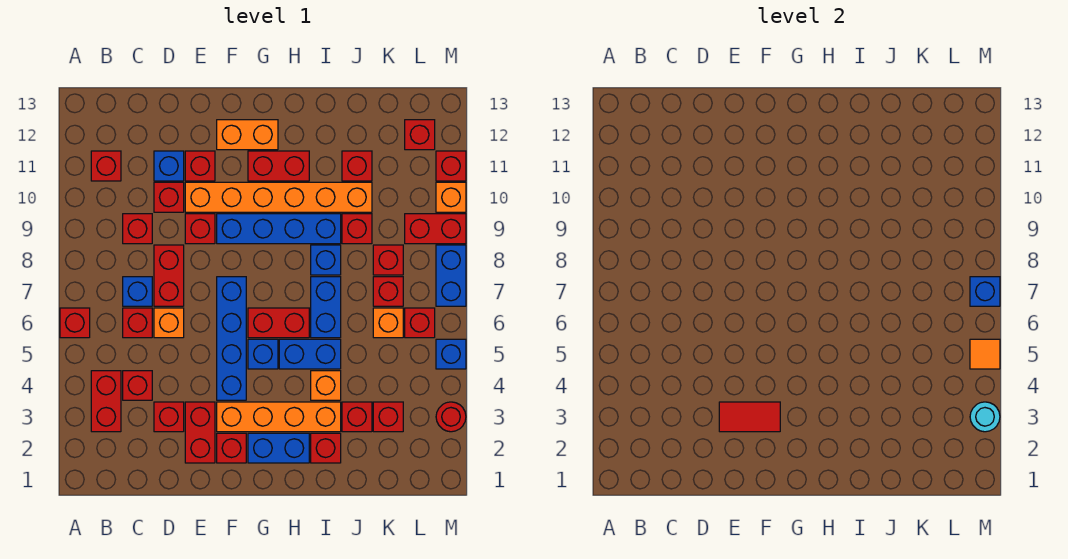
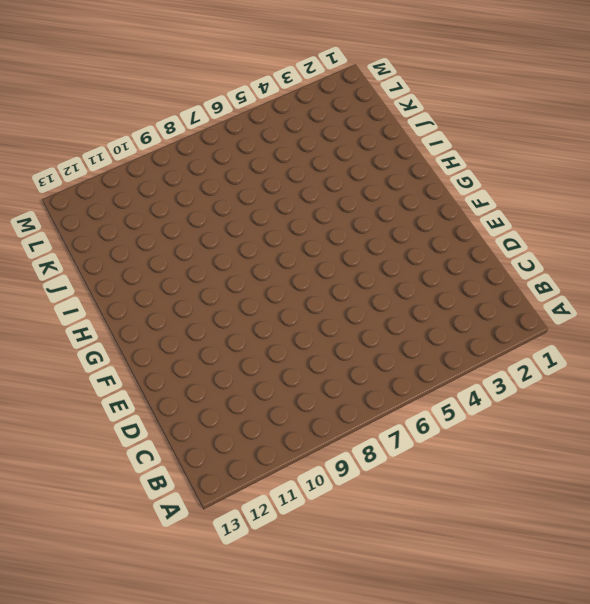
none -> red 1x1 brick [60,308,90,338]
none -> red 1x2 brick [91,371,121,432]
none -> red 1x1 brick [91,151,121,181]
none -> red 1x1 brick [123,371,152,400]

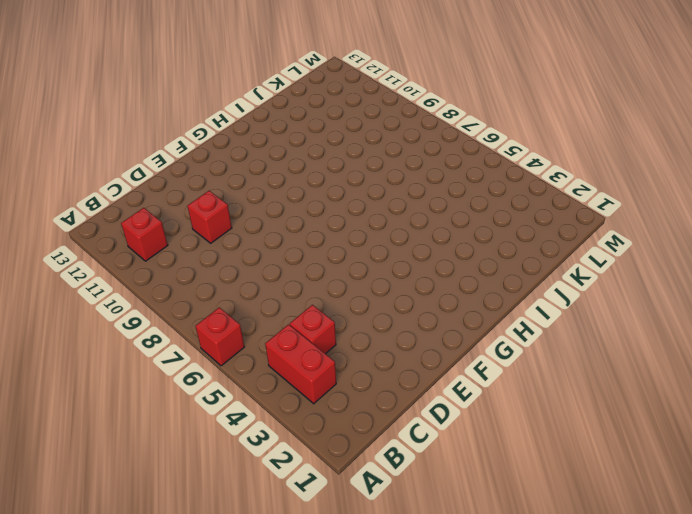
none -> red 1x1 brick [123,308,152,338]
none -> blue 1x1 brick [123,277,152,306]
none -> red 1x1 brick [123,214,152,244]
none -> red 1x1 brick [154,402,184,432]

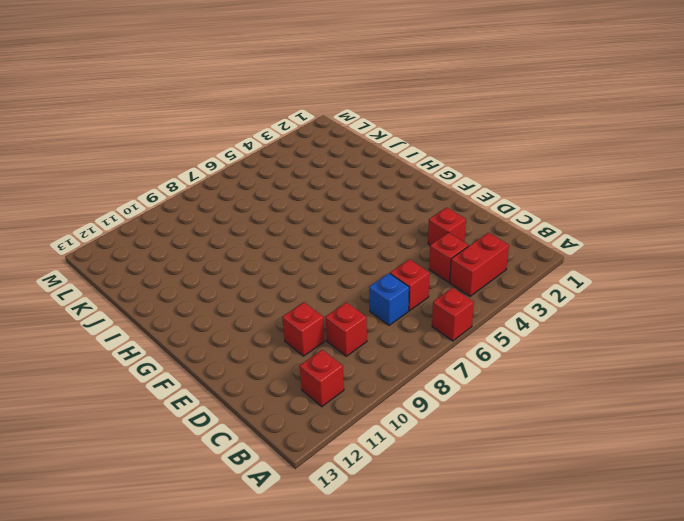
none -> orange 1x1 brick [154,308,184,338]
none -> red 1x2 brick [154,245,184,306]
none -> blue 1x1 brick [154,151,184,181]
none -> red 1x2 brick [185,402,215,463]

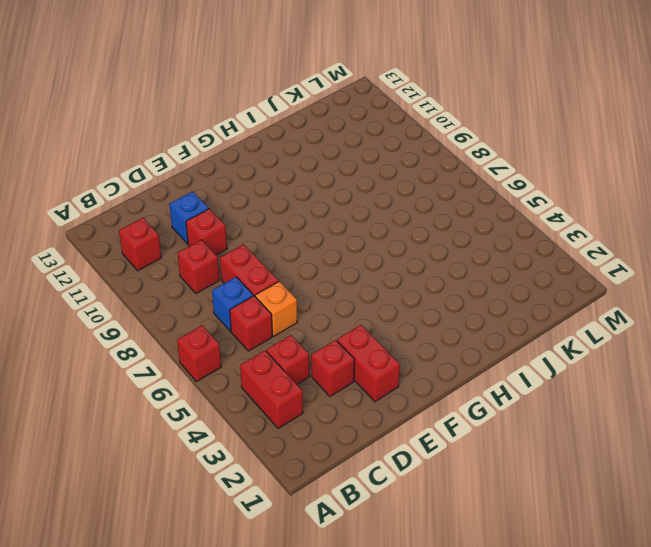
none -> red 1x1 brick [185,214,215,244]
none -> orange 1x6 brick [185,182,372,212]
none -> red 1x1 brick [185,151,215,181]
none -> red 1x1 brick [217,433,246,463]

